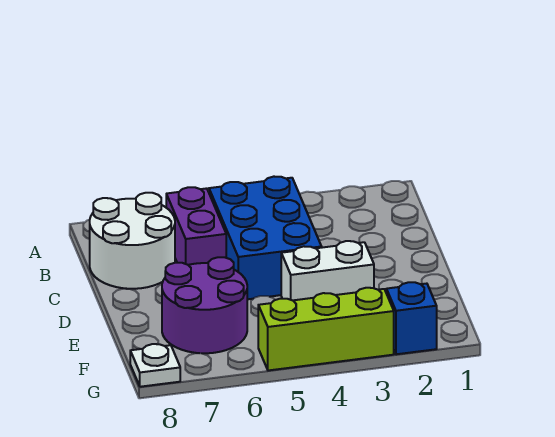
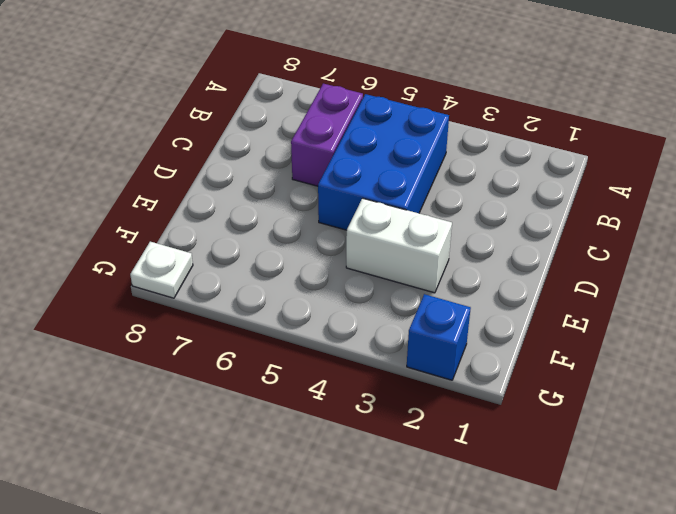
none -> white 2x2 round brick [90,193,175,289]
none -> purple 2x2 round brick [162,257,247,353]

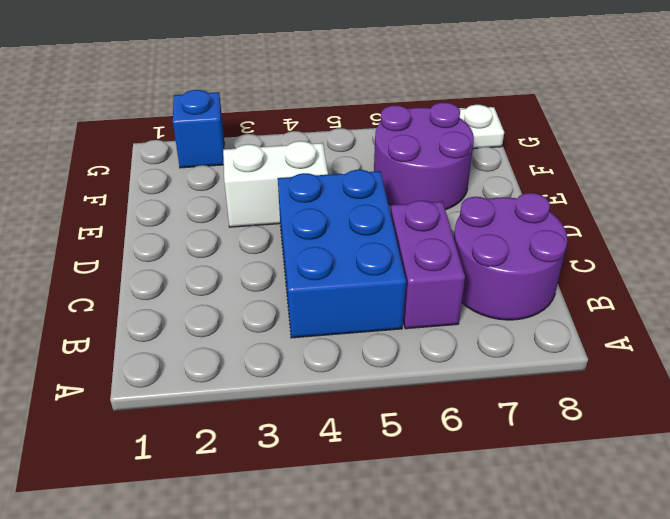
purple 2x2 round brick [454,193,567,320] -> white 2x2 round brick [90,193,175,289]
none -> lime 1x3 brick [258,288,394,371]

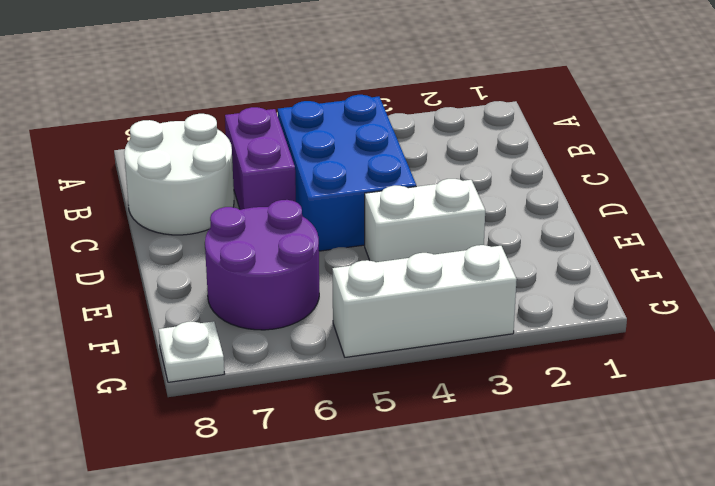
white 1x3 brick [332,245,517,357] -> lime 1x3 brick [258,288,394,371]
none -> blue 1x1 brick [386,282,437,354]

